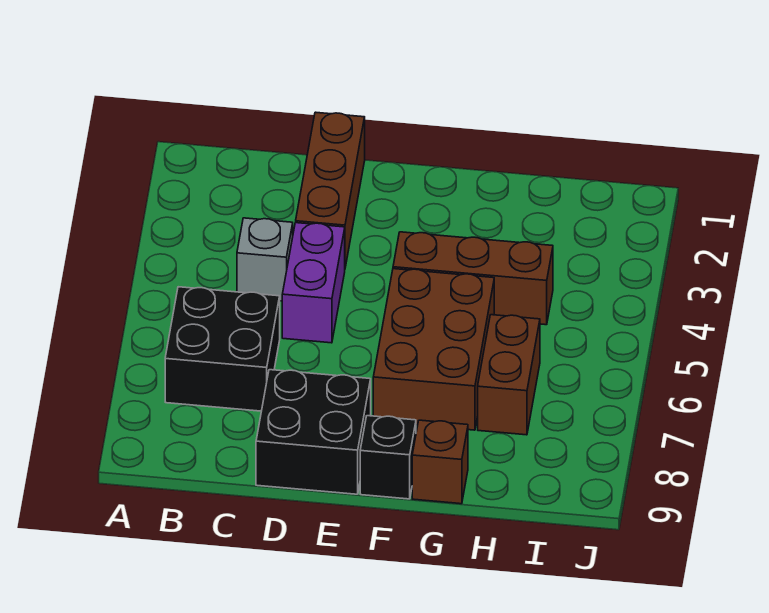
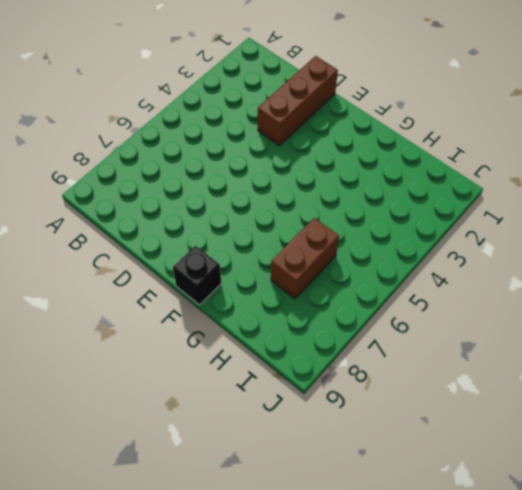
none -> black 2x2 brick [165,287,280,411]
none -> grey 1x1 brick [237,218,293,301]

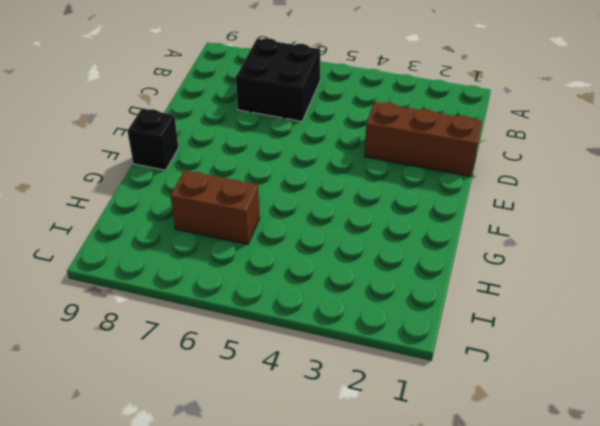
none -> grey 1x1 brick [237,218,293,301]
none -> purple 1x2 brick [282,223,345,343]

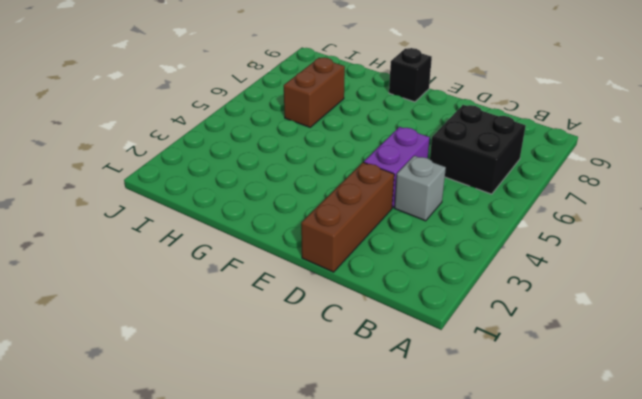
none -> black 2x2 brick [256,370,371,494]
none -> brown 1x3 brick [393,232,553,325]

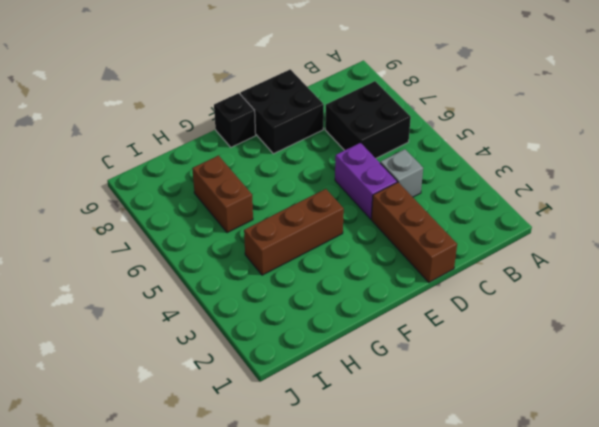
none -> brown 2x3 brick [373,269,494,430]
none -> brown 1x1 brick [412,420,468,504]

